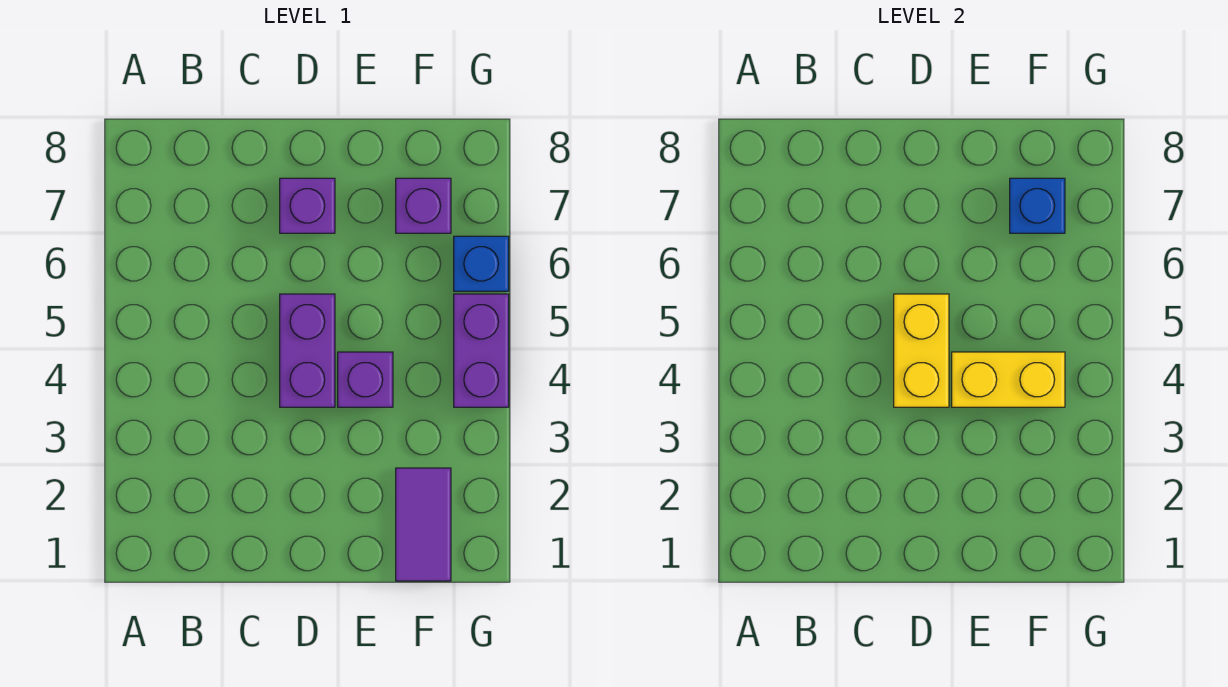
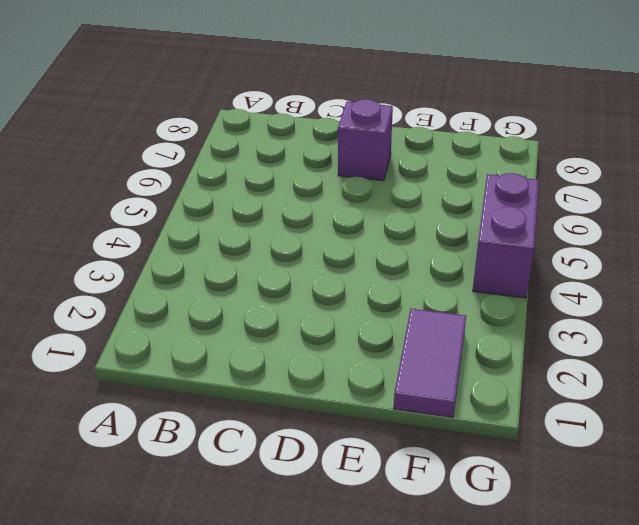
none -> purple 1x2 brick [280,294,335,407]
none -> purple 1x1 brick [338,352,393,407]

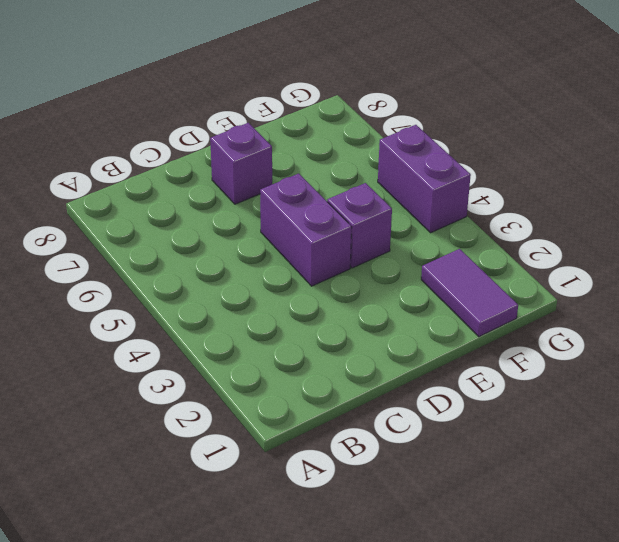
none -> purple 1x1 brick [396,178,451,233]
none -> blue 1x1 brick [454,236,509,291]

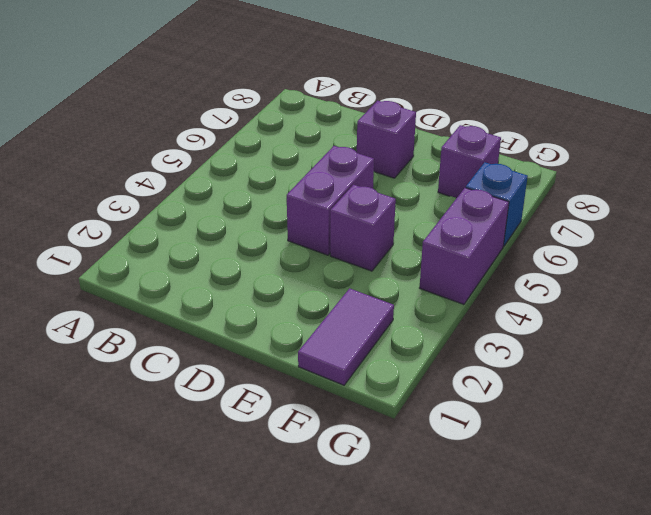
none -> yellow 1x2 brick [894,294,949,407]
none -> yellow 1x2 brick [952,352,1065,407]

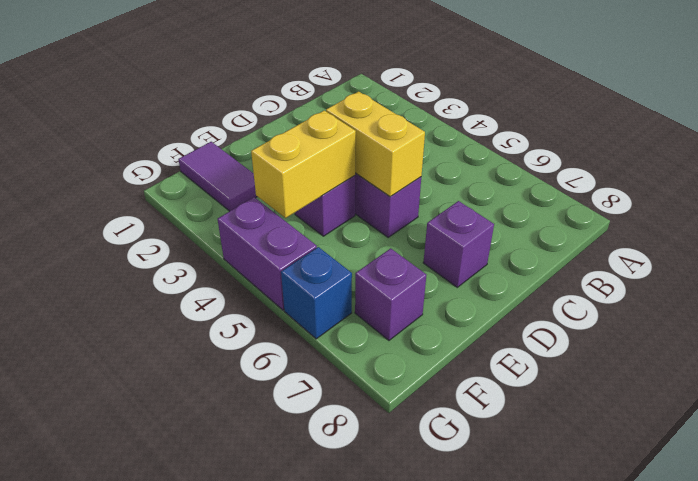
none -> blue 1x1 brick [1010,178,1065,233]

